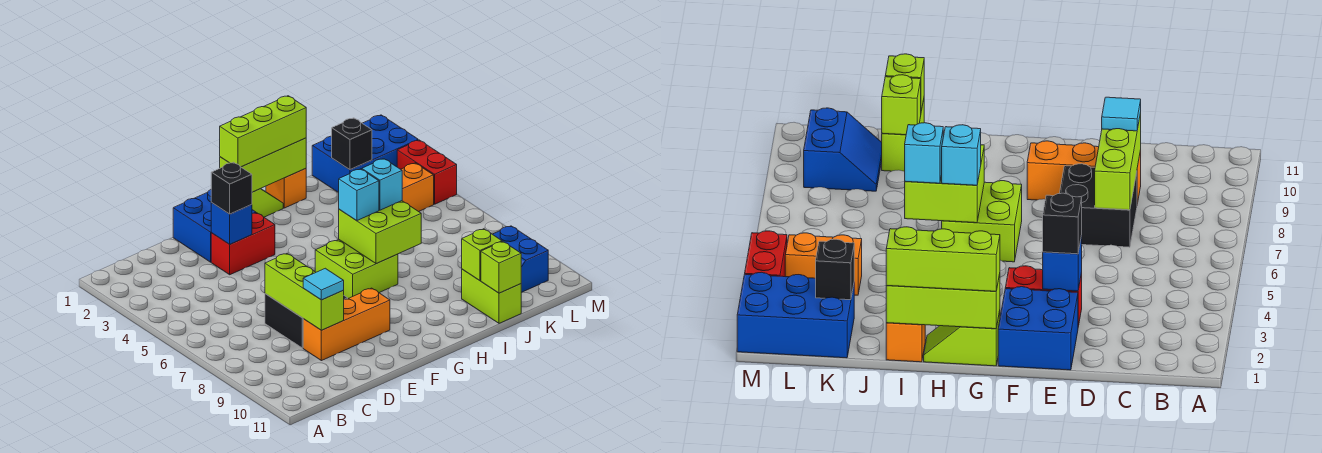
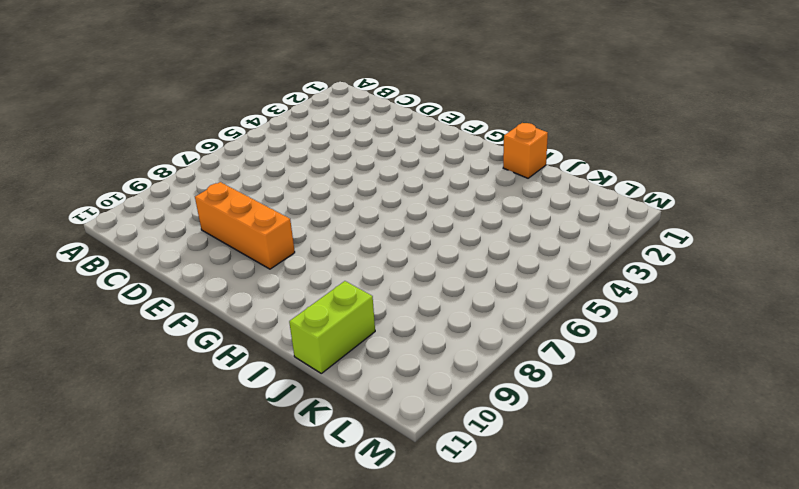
none -> black 2x2 brick [265,294,348,348]
none -> blue 2x2 brick [173,190,256,262]
none -> red 1x2 brick [211,213,275,275]

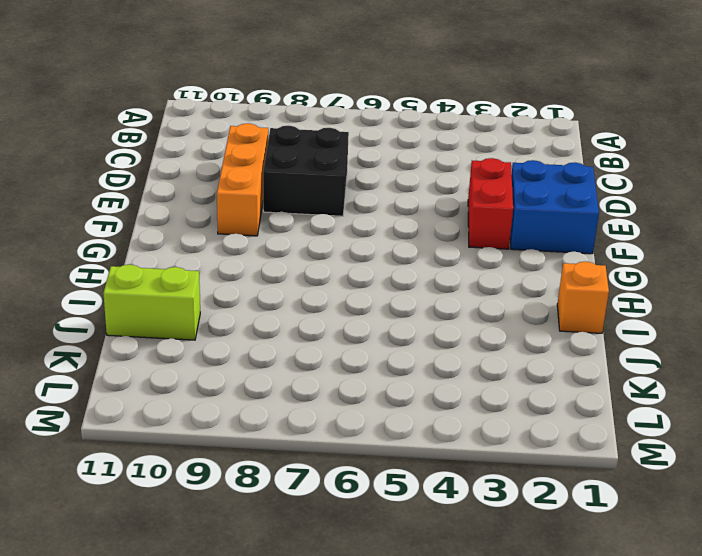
none -> lime 1x2 slope [252,189,283,217]
none -> lime 2x2 brick [315,240,398,298]
none -> blue 2x3 brick [312,115,418,193]

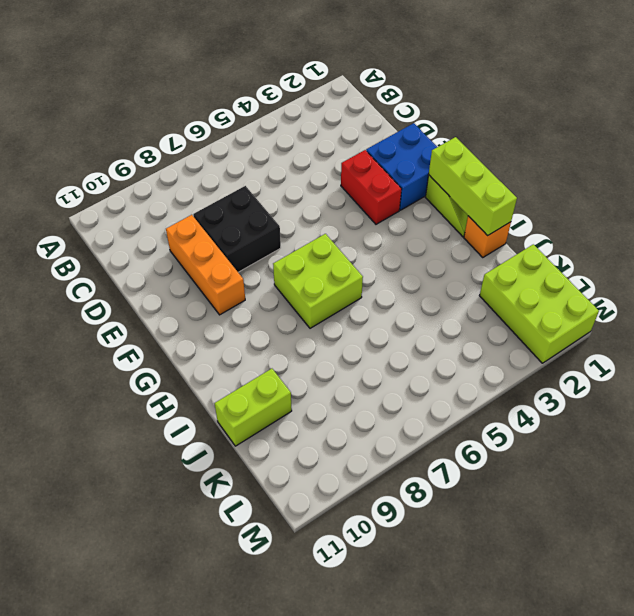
lime 2x3 brick [480,244,599,363] -> blue 2x3 brick [312,115,418,193]
none -> orange 1x2 brick [401,163,434,212]
none -> blue 2x2 slope [493,226,548,292]
none -> red 1x2 brick [397,140,457,204]

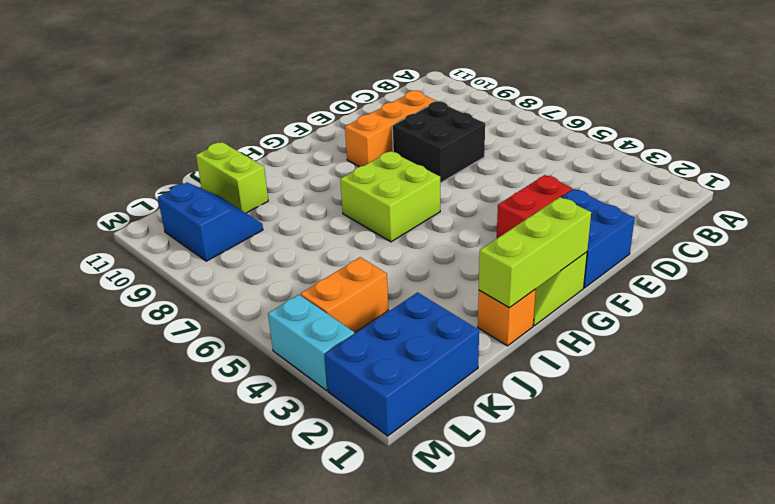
cyan 1x2 brick [268,295,355,391] -> red 1x2 brick [397,140,457,204]
none -> lime 1x3 brick [265,254,344,330]
none -> blue 1x1 brick [211,203,252,244]
none -> lime 2x2 brick [339,201,421,264]

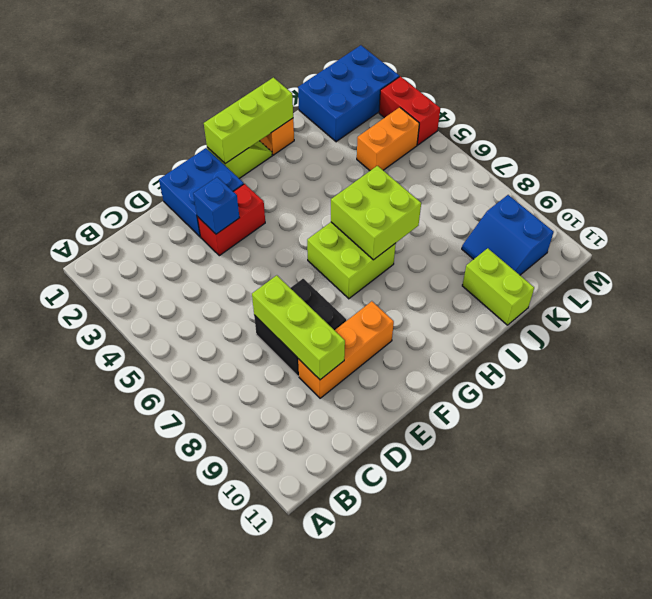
none -> lime 1x1 brick [462,229,502,281]
none -> lime 1x1 brick [481,242,521,293]
none -> black 1x1 brick [332,118,372,170]

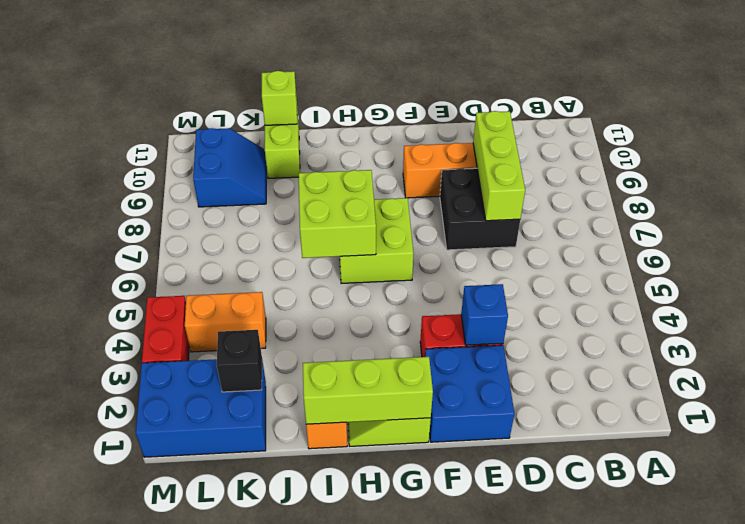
none -> lime 1x1 brick [462,229,502,281]
none -> cyan 1x1 tile [303,268,344,300]
none -> black 1x1 brick [211,162,252,214]

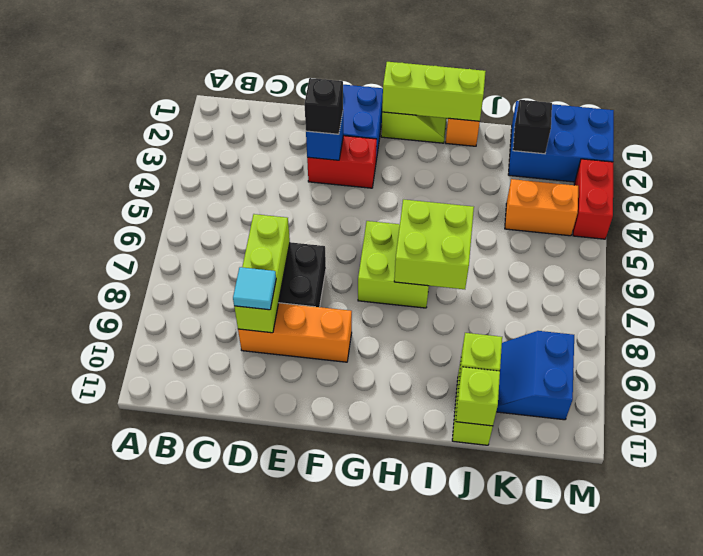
none -> lime 1x3 brick [220,96,306,167]
none -> cyan 1x1 brick [339,169,379,221]
none -> cyan 1x1 brick [362,159,402,210]

